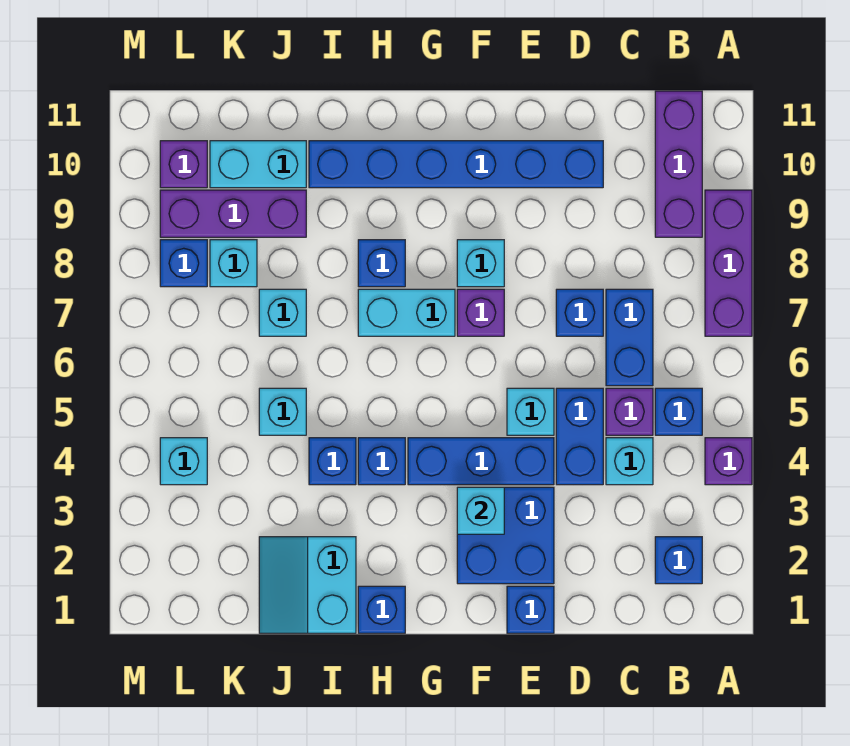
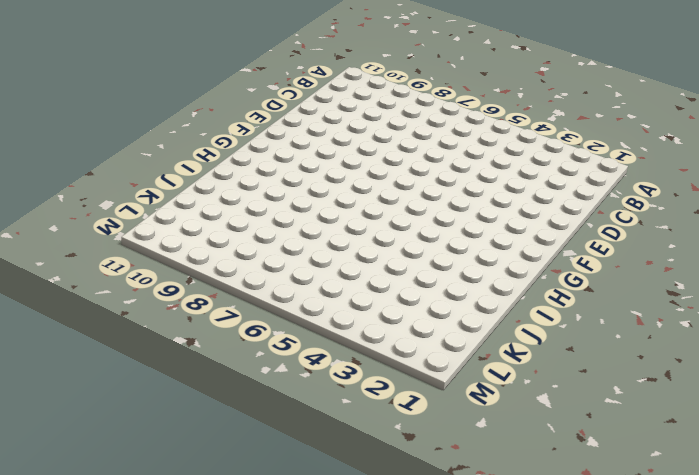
none -> purple 1x1 brick [705,438,752,485]
none -> purple 1x3 brick [705,190,752,336]
none -> blue 1x1 brick [655,537,702,584]
none -> blue 1x1 brick [655,388,702,435]

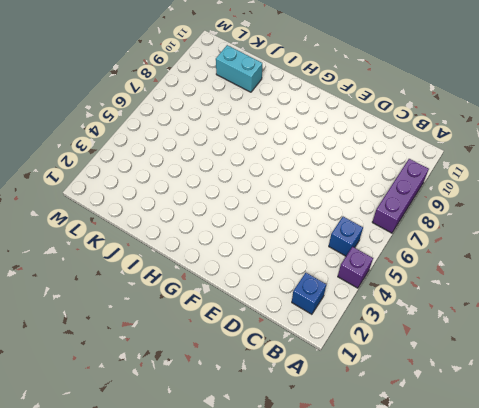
none -> purple 1x3 brick [655,91,702,237]
none -> cyan 1x1 brick [606,438,653,485]
none -> purple 1x1 brick [606,388,653,435]
none -> blue 1x2 brick [606,289,653,386]

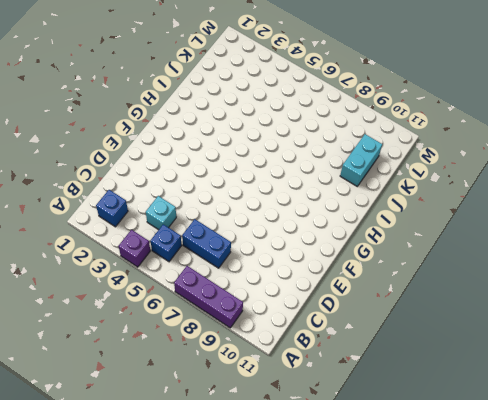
none -> purple 1x3 brick [655,91,702,237]
none -> purple 1x1 brick [606,388,653,435]
none -> blue 1x2 brick [556,388,603,485]
none -> blue 1x1 brick [556,289,603,336]

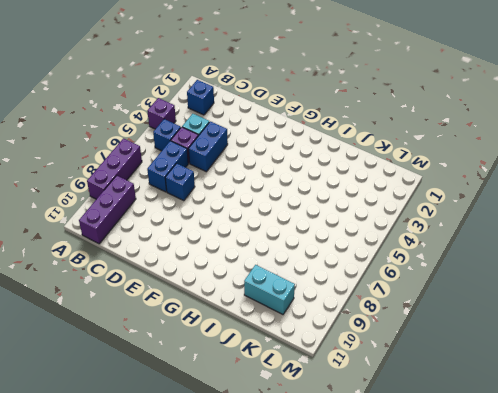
none -> blue 1x6 brick [309,141,603,188]
none -> blue 1x1 brick [507,586,554,633]
none -> blue 2x2 brick [457,487,554,584]
none -> blue 1x3 brick [408,438,554,485]

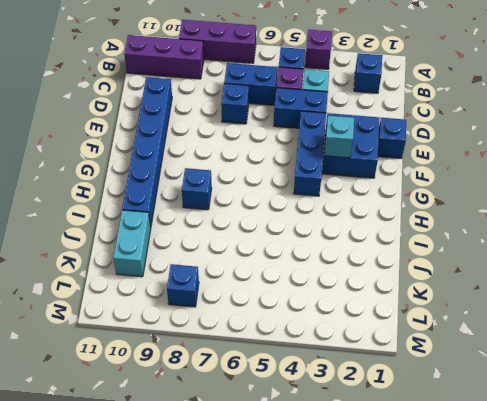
none -> cyan 1x1 brick [507,388,554,435]
none -> purple 1x1 brick [457,289,504,336]
none -> cyan 1x1 brick [457,240,504,287]
none -> cyan 1x2 brick [358,289,455,336]

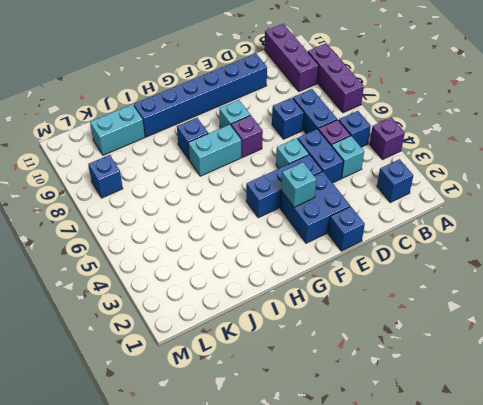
none -> blue 1x1 brick [358,586,405,633]
none -> blue 1x1 brick [358,438,405,485]
none -> cyan 2x2 slope [259,537,356,633]
none -> blue 1x1 brick [309,438,356,485]

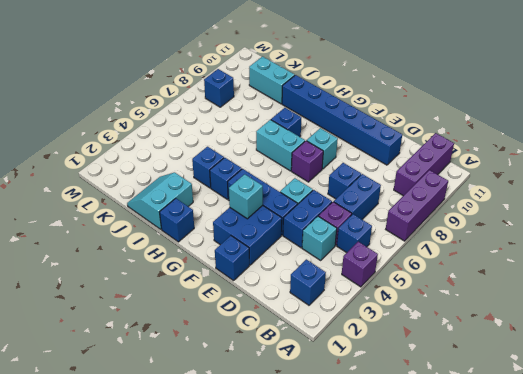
none -> cyan 1x1 brick [259,388,306,435]
none -> cyan 1x1 brick [259,289,306,336]
none -> purple 1x3 brick [160,190,306,237]
none -> cyan 1x1 brick [210,240,257,287]

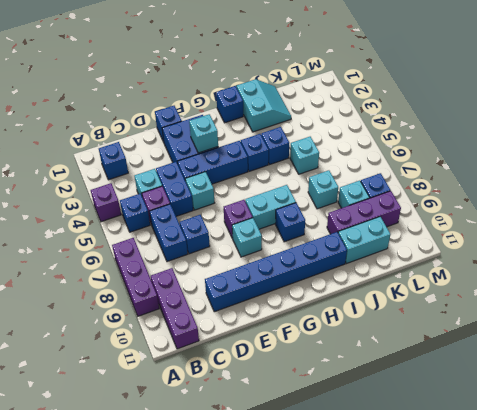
none -> cyan 1x1 brick [160,438,207,485]
none -> purple 1x1 brick [160,141,207,188]

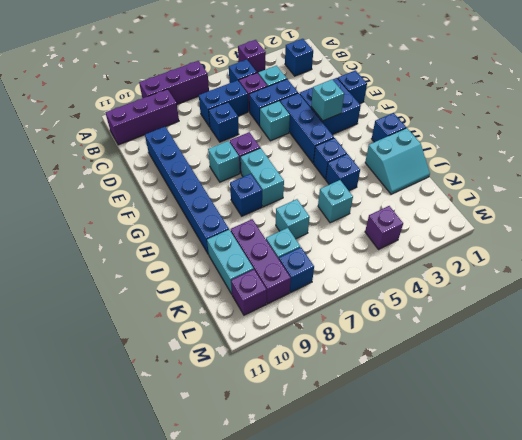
purple 1x1 brick [365,206,403,249] -> cyan 1x1 brick [160,438,207,485]

